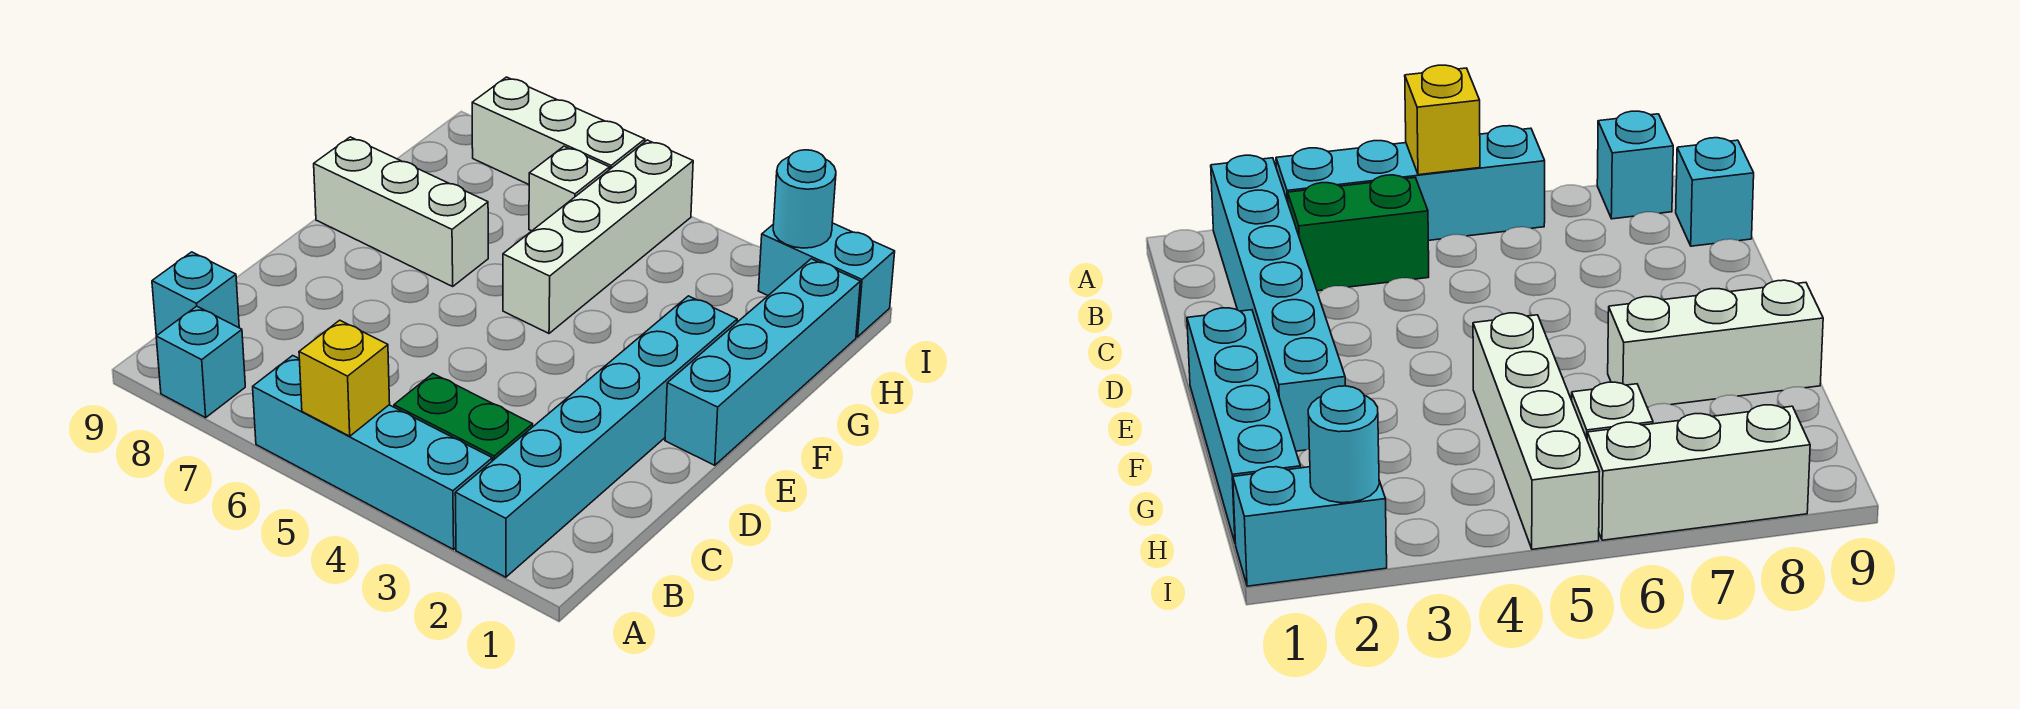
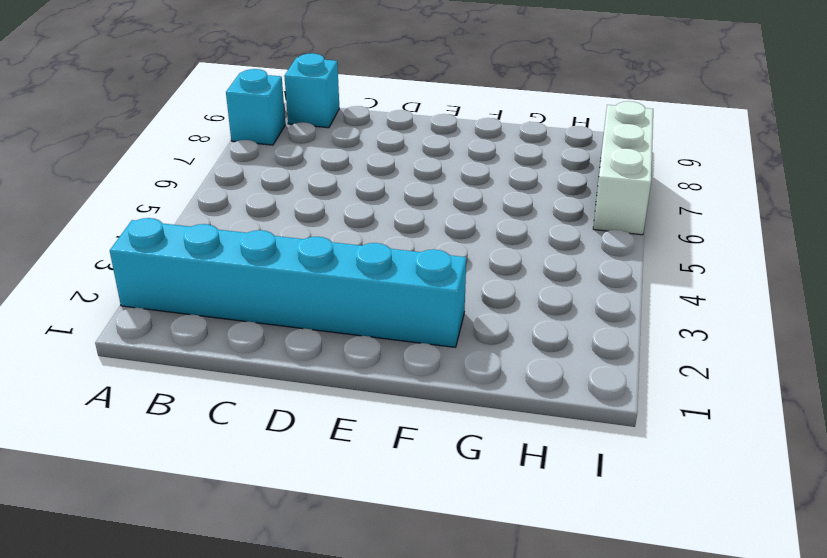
none -> cyan 1x4 brick [253,356,492,549]
none -> green 1x2 brick [394,374,533,461]
none -> cyan 1x4 brick [665,259,860,465]

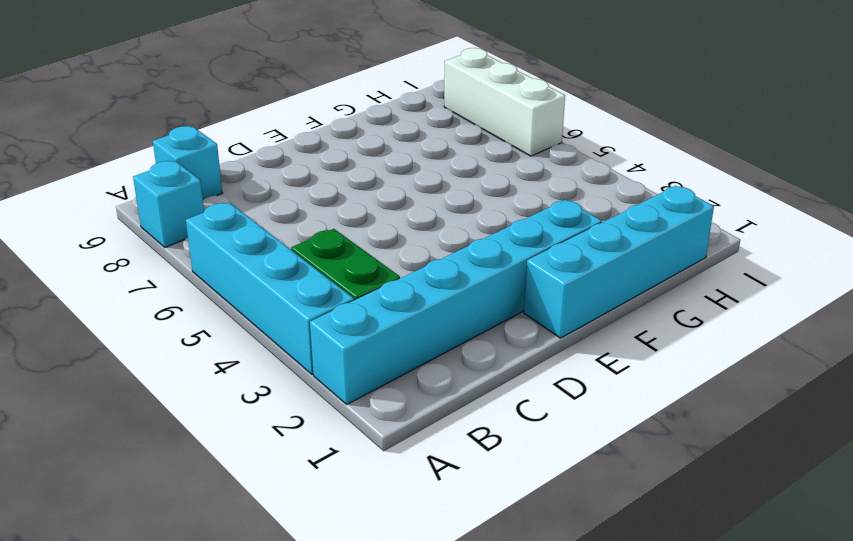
none -> white 1x4 brick [503,140,693,333]
none -> white 1x3 brick [314,137,488,286]
none -> white 1x1 brick [529,146,609,231]

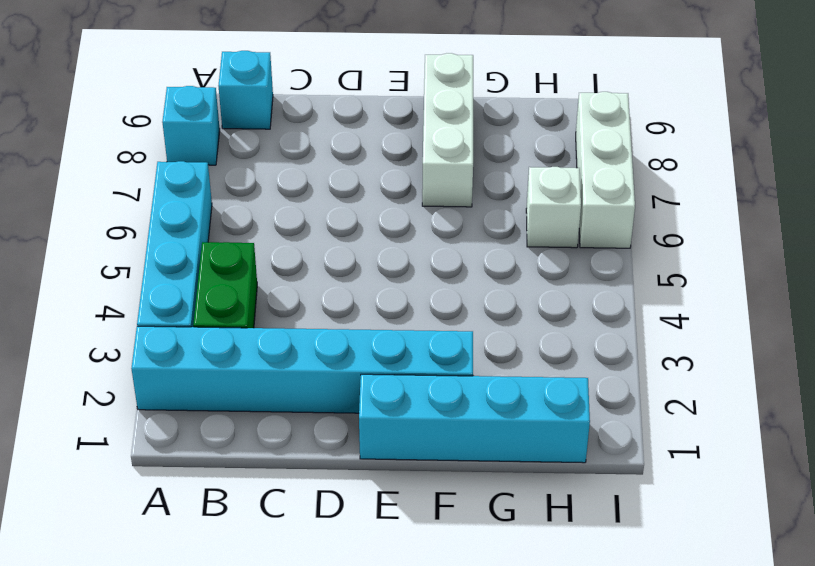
none -> white 1x4 brick [503,140,693,333]
none -> cyan 1x2 brick [758,223,895,337]
none -> yellow 1x1 brick [299,320,390,436]

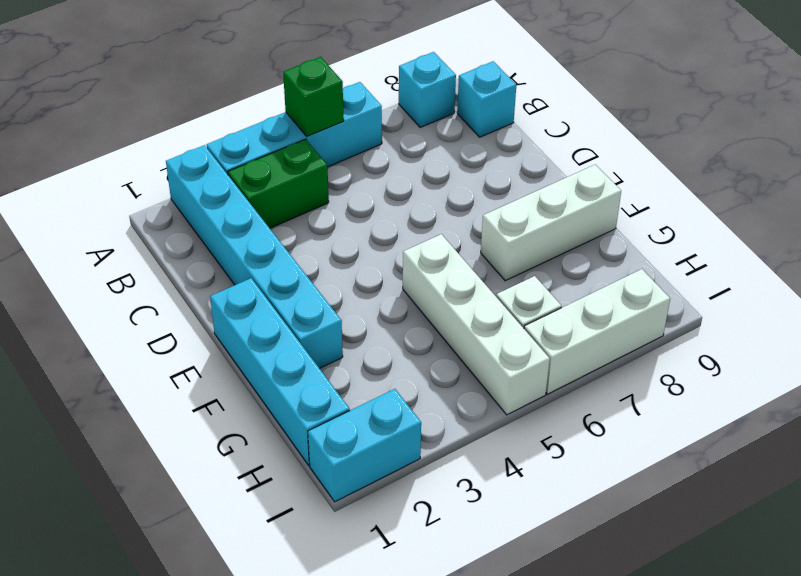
green 1x1 brick [283,57,344,136] -> yellow 1x1 brick [299,320,390,436]
none -> cyan 1x1 round brick [773,150,836,248]

